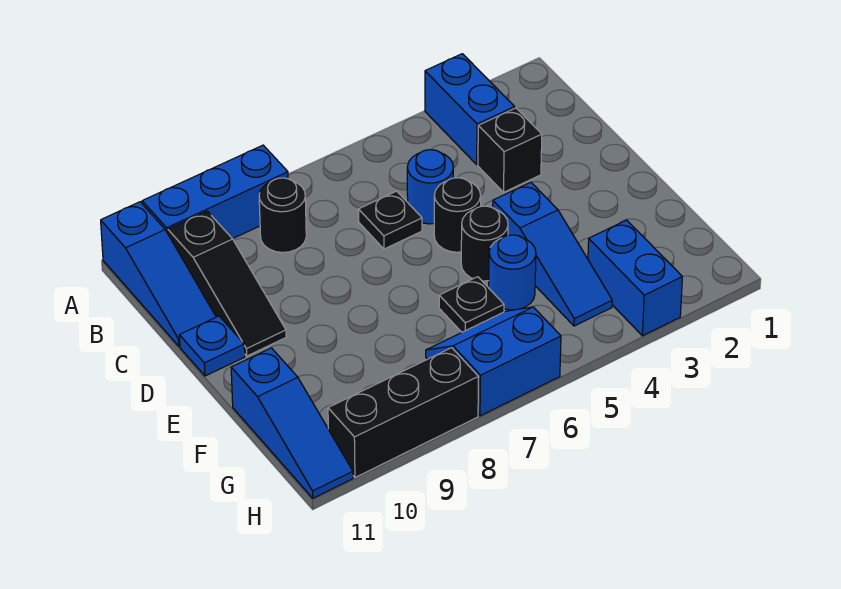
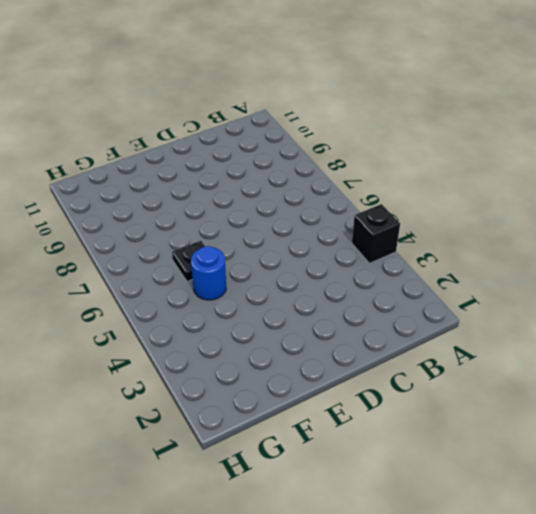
black 1x1 brick [352,204,400,263] -> black 1x1 brick moved to [478,108,542,192]
none -> blue 1x2 brick [425,54,515,164]
none -> blue 1x3 brick [142,145,288,239]
none -> blue 1x3 slope [101,202,216,346]

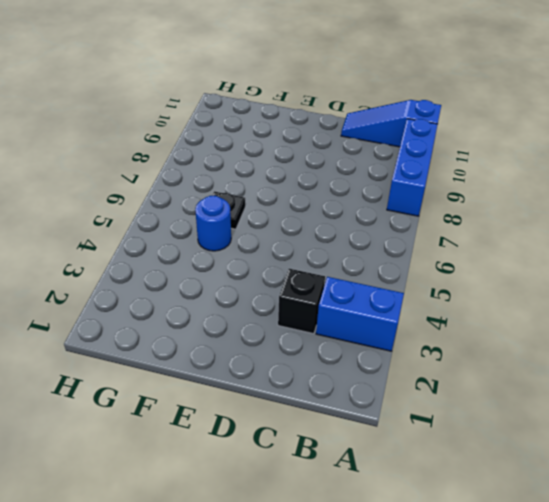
none -> black 1x1 round brick [259,178,306,253]
none -> black 1x3 slope [168,211,286,356]
none -> blue 1x1 round brick [407,150,453,224]

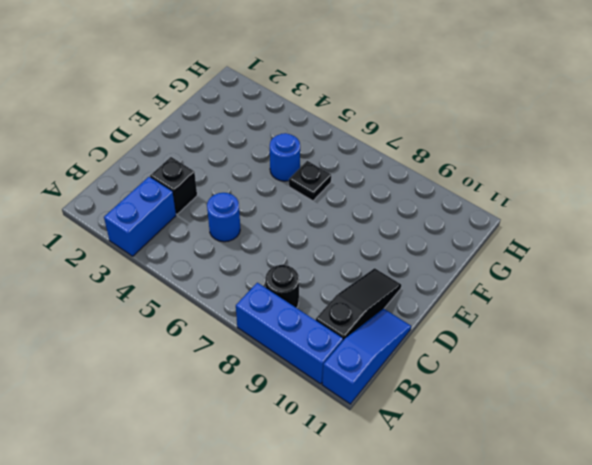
none -> black 1x1 plate [359,191,422,249]
none -> black 1x1 round brick [434,178,481,252]
none -> blue 1x1 plate [179,316,245,376]

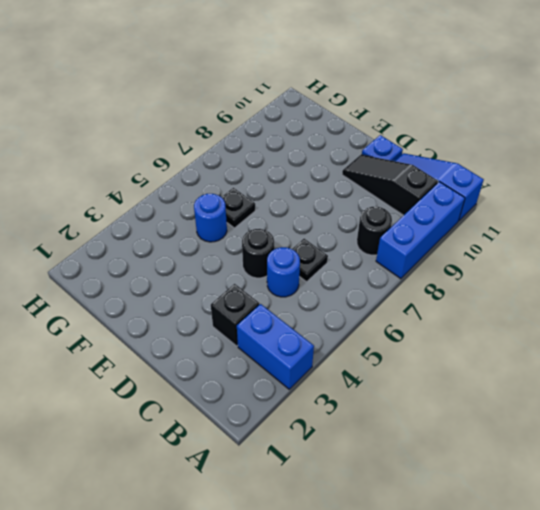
none -> blue 1x3 slope [493,182,612,326]
none -> black 1x1 round brick [461,206,508,281]
none -> blue 1x3 slope [231,348,353,498]

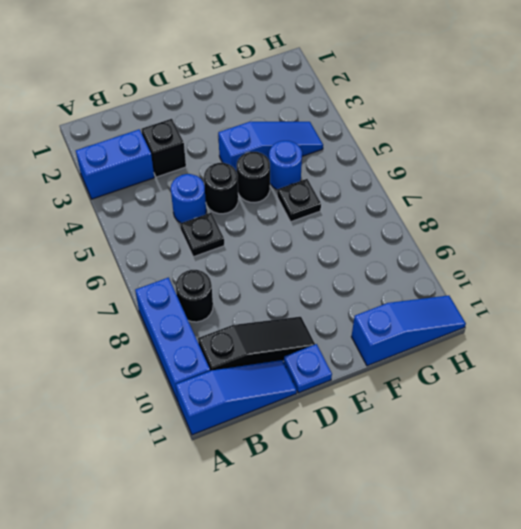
none -> blue 1x2 brick [588,220,682,336]
none -> blue 2x2 slope [426,307,561,416]
none -> black 1x3 brick [328,348,479,477]

